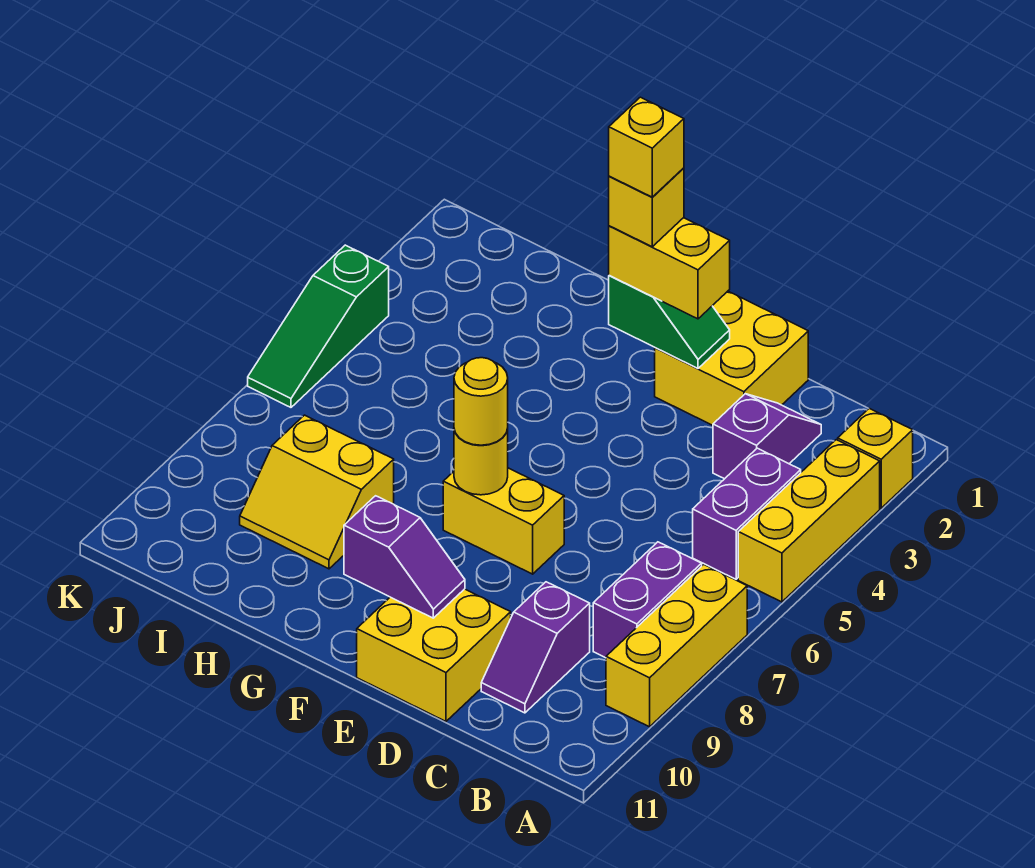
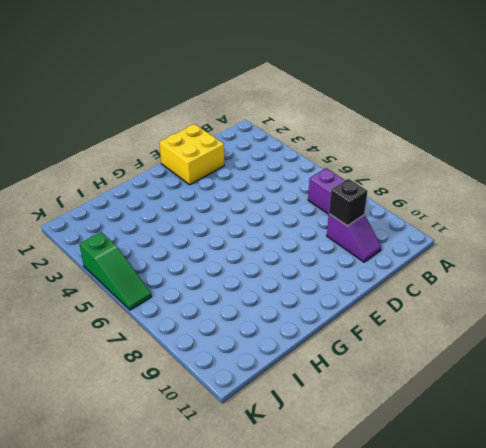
black 1x1 brick [329,179,368,226] -> none
none -> yellow 1x1 brick [838,408,913,508]
none -> yellow 1x3 brick [738,440,880,602]
none -> yellow 1x3 brick [606,564,747,727]

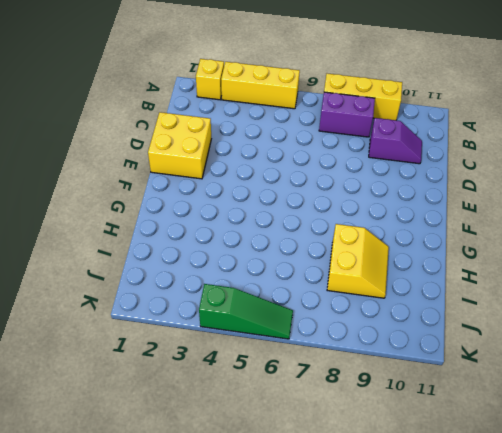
none -> purple 1x2 brick [693,448,801,579]
none -> purple 1x2 slope [713,394,821,479]
none -> yellow 2x2 brick [357,589,511,721]

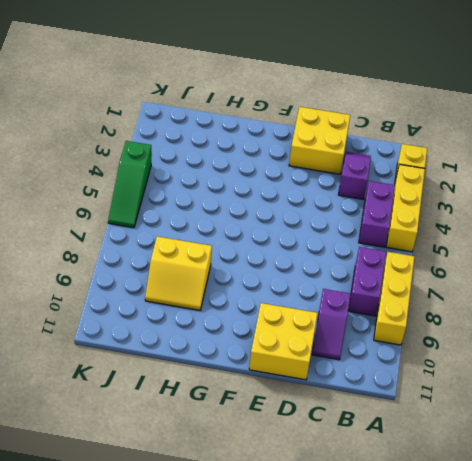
none -> yellow 1x2 brick [443,468,564,574]
none -> green 1x2 slope [609,275,730,368]
none -> purple 1x2 slope [344,496,465,618]

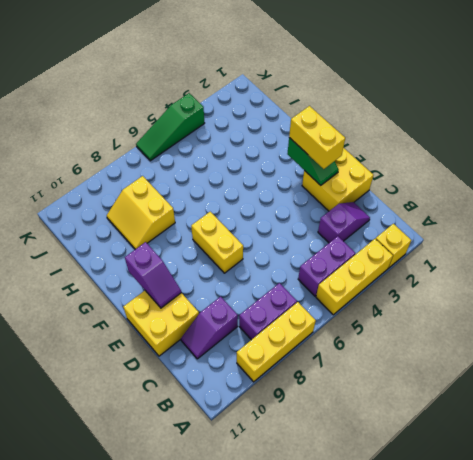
none -> yellow 1x1 round brick [454,429,508,495]
none -> yellow 1x1 round brick [454,358,508,445]
none -> yellow 1x1 brick [609,168,684,247]

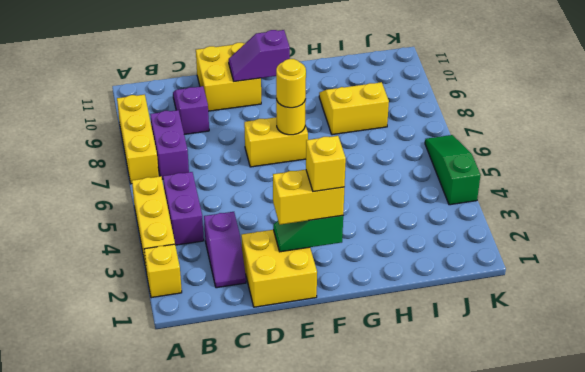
none -> yellow 1x1 brick [609,97,684,197]

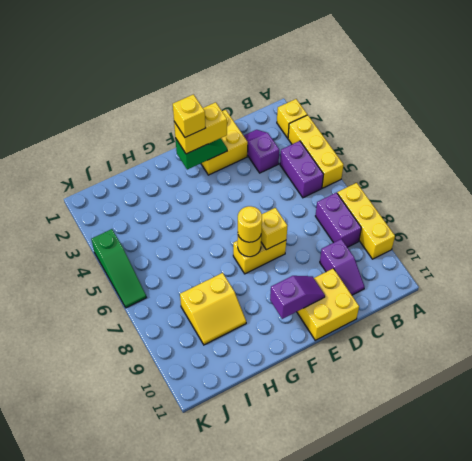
yellow 1x1 brick [261,208,287,250] -> yellow 1x1 brick moved to [609,97,684,197]

